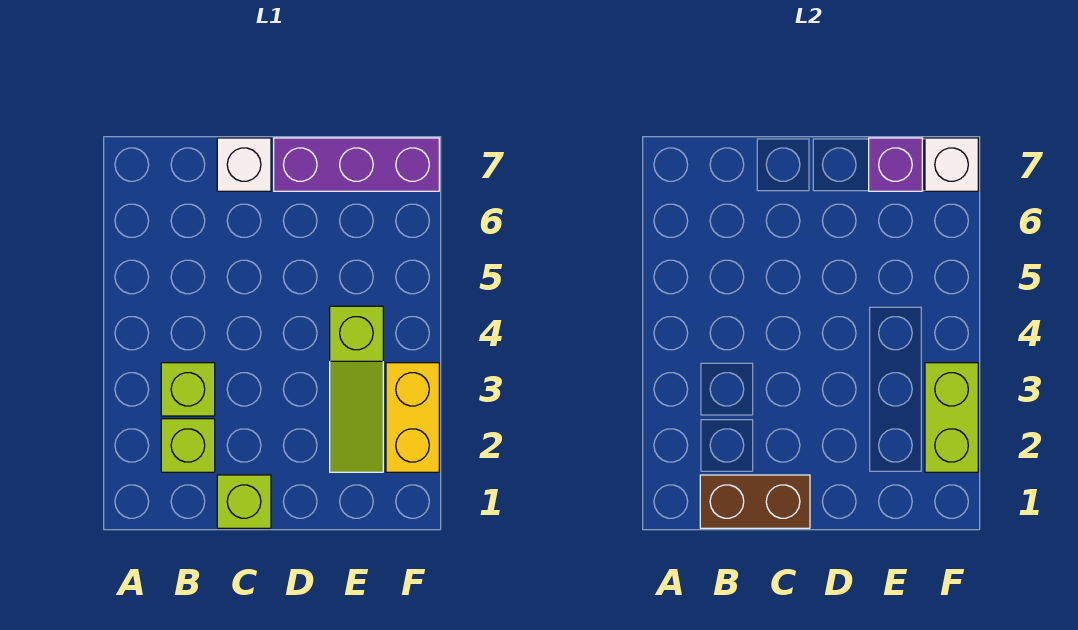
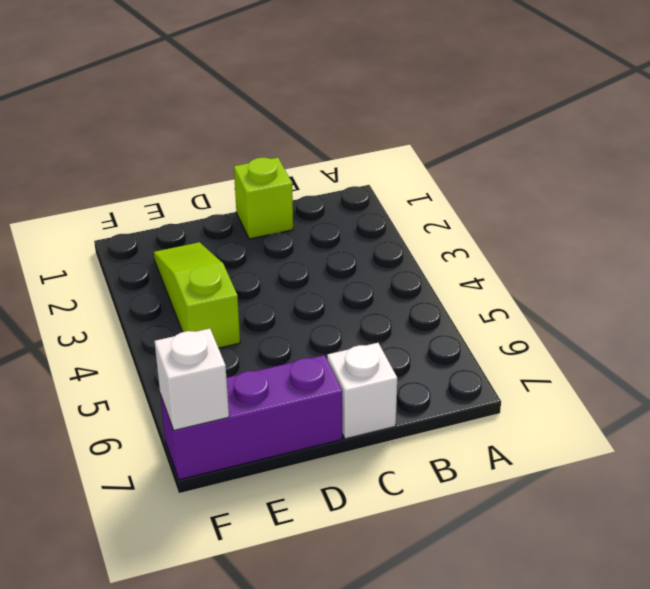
none -> lime 1x1 brick [161,419,215,472]
none -> lime 1x1 brick [161,363,215,416]

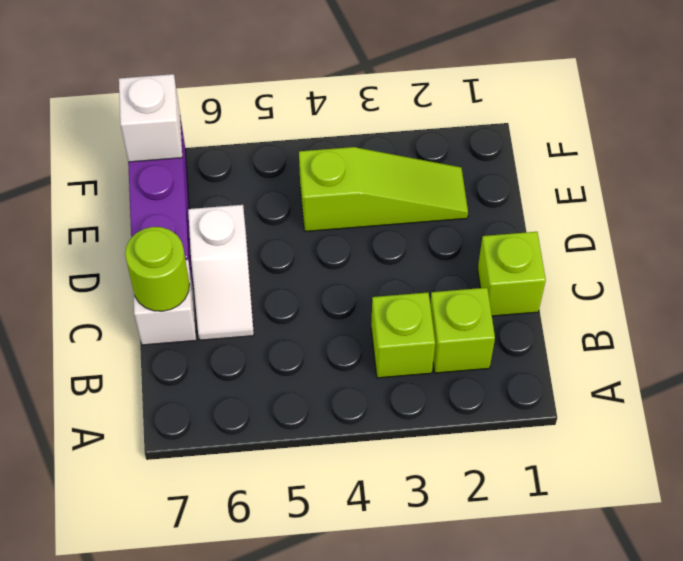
white 1x2 slope [188,205,254,340] -> none
lime 1x1 round brick [125,227,190,311] -> none
none -> yellow 1x2 brick [386,363,439,472]
none -> brown 1x2 brick [700,475,810,528]

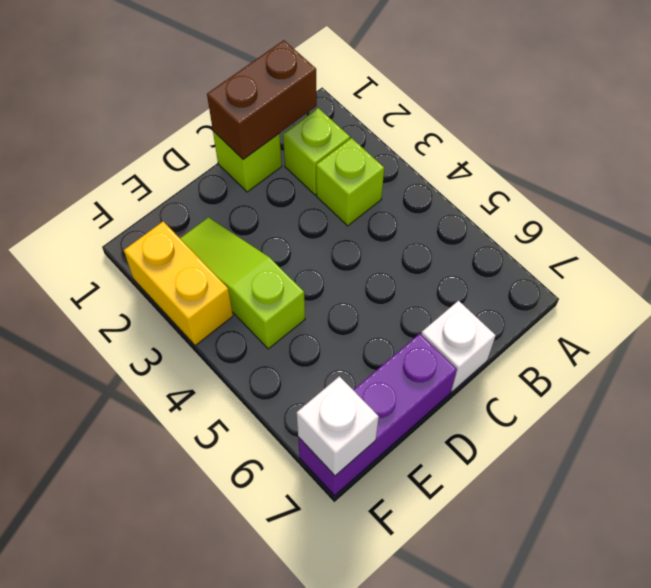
none -> purple 1x1 brick [869,138,922,191]
none -> lime 1x2 brick [925,363,978,472]

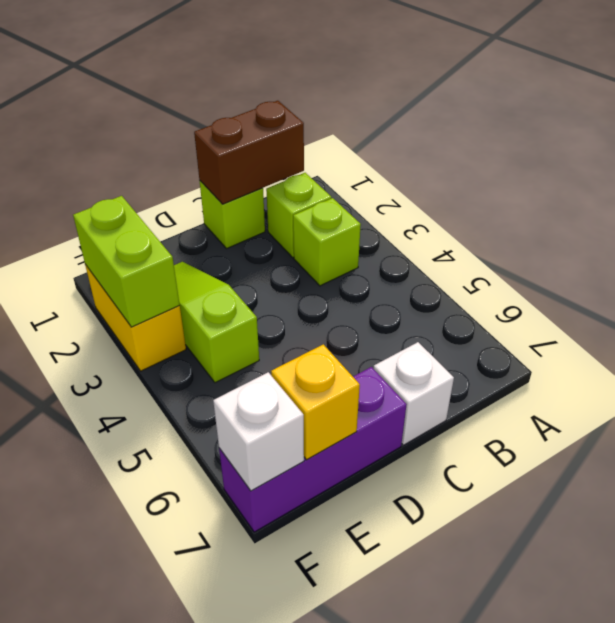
yellow 1x1 brick [271,344,360,460] -> purple 1x1 brick [869,138,922,191]

